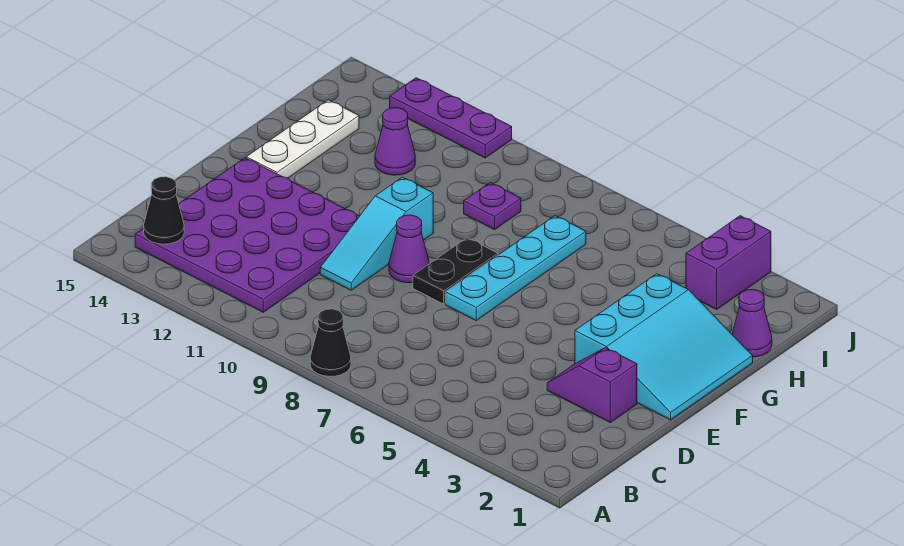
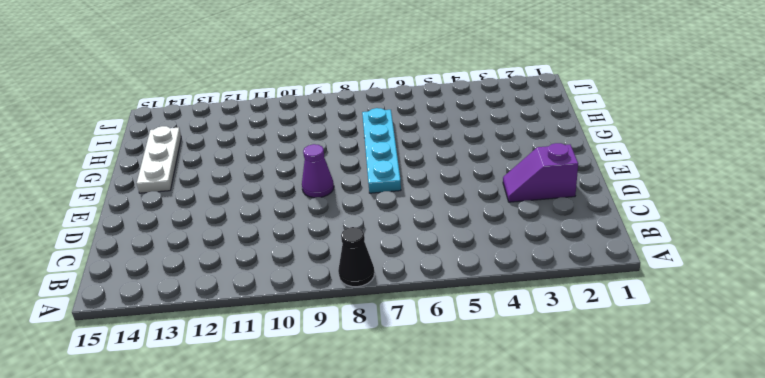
none -> purple 4x4 plate [135,158,359,312]
none -> cyan 1x3 slope [320,177,433,290]
none -> cyan 3x3 slope [575,274,753,420]

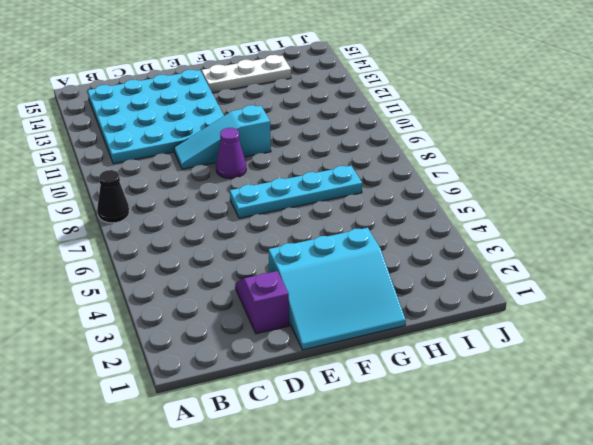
cyan 4x4 plate [88,70,224,164] -> purple 4x4 plate [135,158,359,312]
none -> black 1x2 plate [413,238,498,304]
none -> purple 1x1 cone [732,290,772,357]
none -> purple 1x1 plate [464,183,521,230]

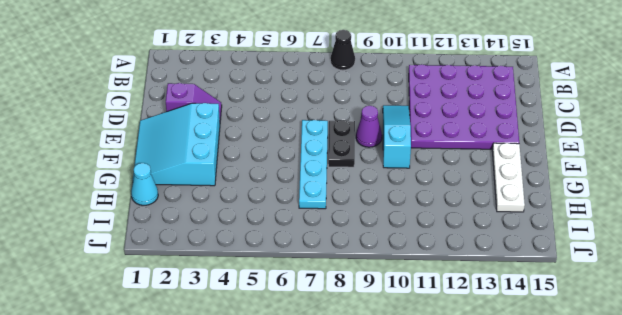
cyan 1x1 cone [131,163,158,205] -> purple 1x1 cone [732,290,772,357]
none -> purple 1x1 plate [464,183,521,230]
none -> purple 1x1 cone [375,108,415,175]
none -> purple 1x2 brick [686,216,771,309]

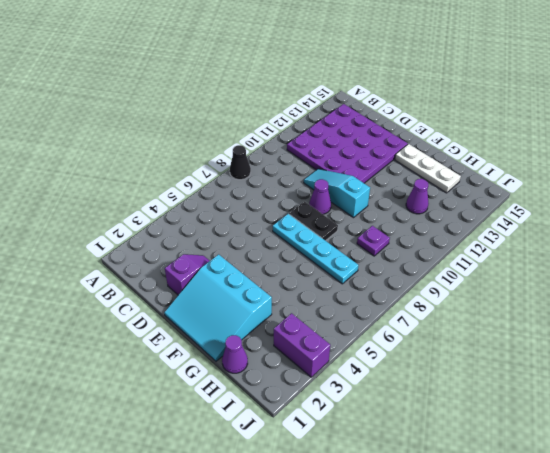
none -> purple 1x3 plate [390,78,512,158]
none -> black 1x1 cone [144,177,184,244]

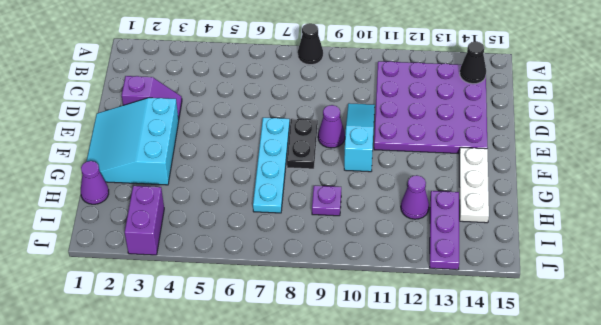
purple 1x3 plate [430,191,459,270] -> purple 1x3 plate turned to [390,78,512,158]

